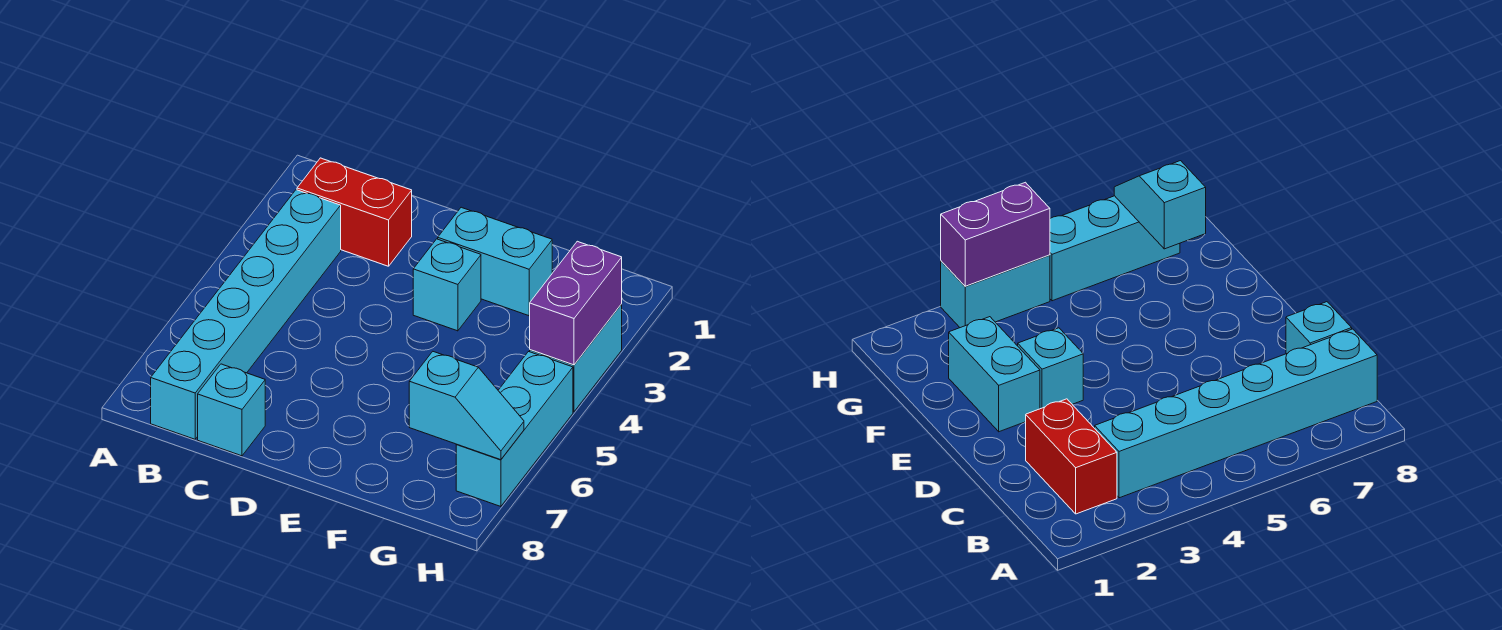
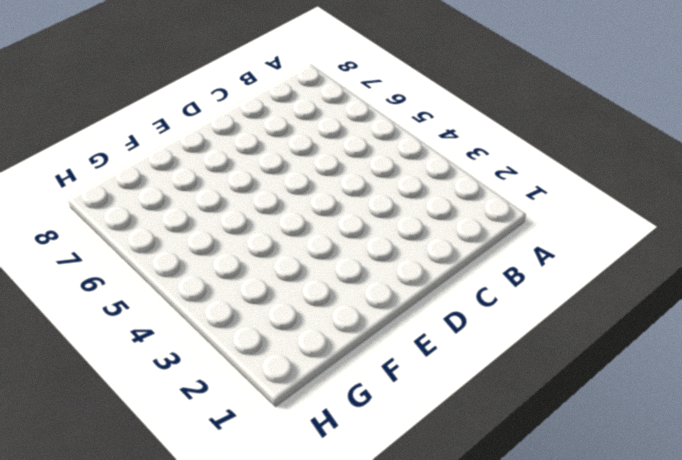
none -> red 1x2 brick [297,158,412,266]
none -> cyan 1x6 brick [151,190,341,439]

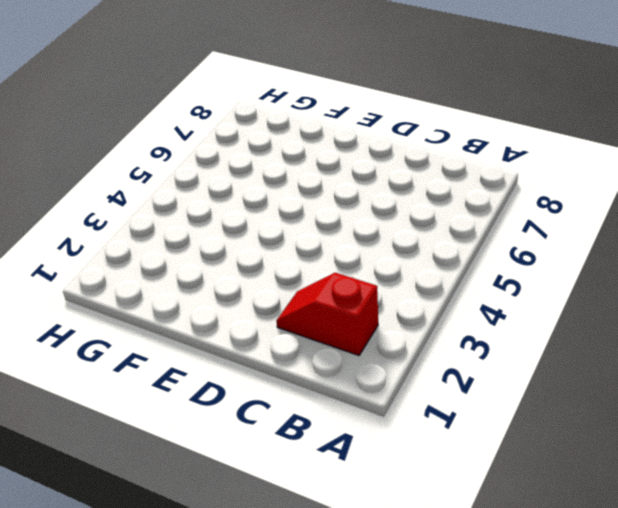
red 1x2 slope [276,273,378,356] -> red 1x2 brick [297,158,412,266]
none -> cyan 1x6 brick [151,190,341,439]
none -> cyan 1x1 brick [198,364,265,456]

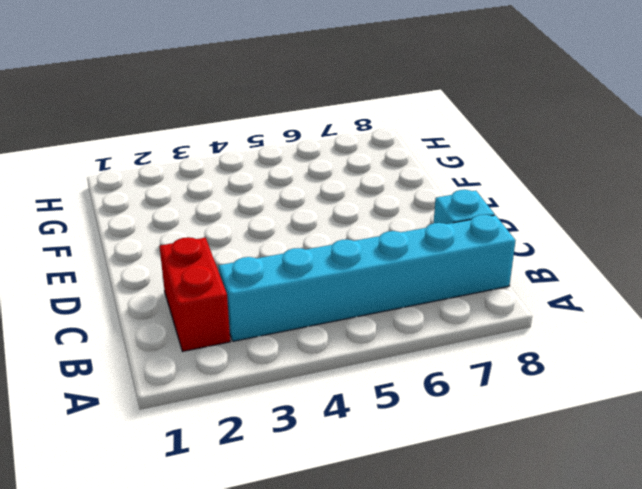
none -> cyan 1x2 brick [438,207,552,316]
none -> cyan 1x1 brick [413,239,481,331]

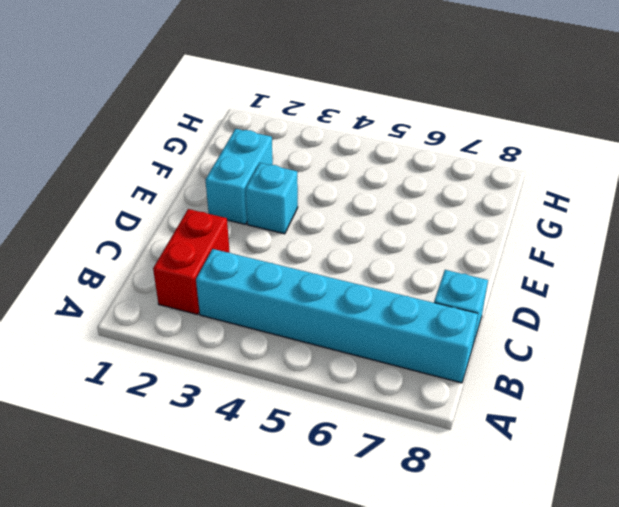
none -> cyan 1x2 brick [530,304,622,412]
none -> cyan 1x3 brick [456,352,573,507]

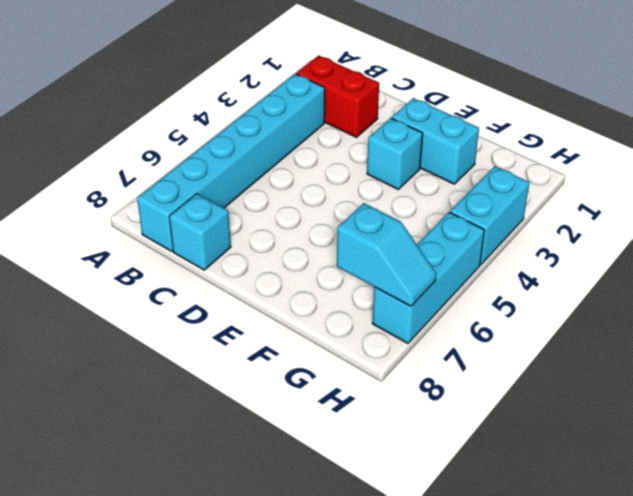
none -> purple 1x2 brick [529,241,622,365]

